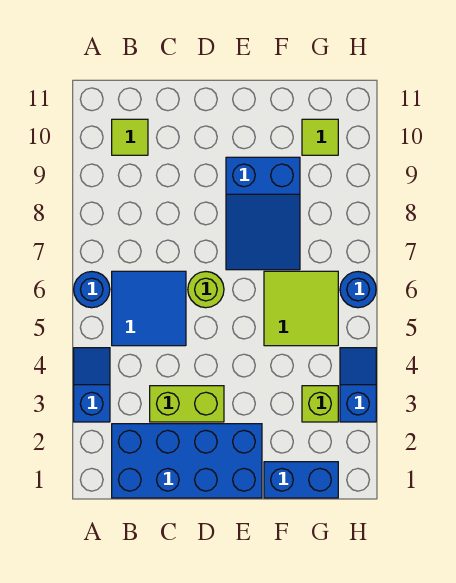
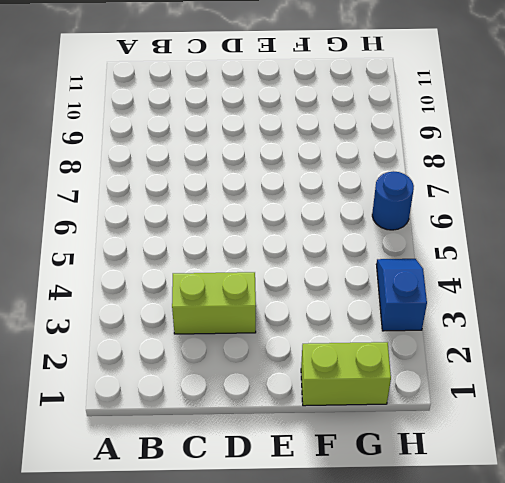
lime 1x2 brick [301,342,391,406] -> blue 1x2 brick [264,462,338,498]
none -> blue 1x2 slope [74,348,110,422]
none -> blue 1x1 round brick [74,272,110,308]
none -> blue 2x4 brick [112,424,262,498]

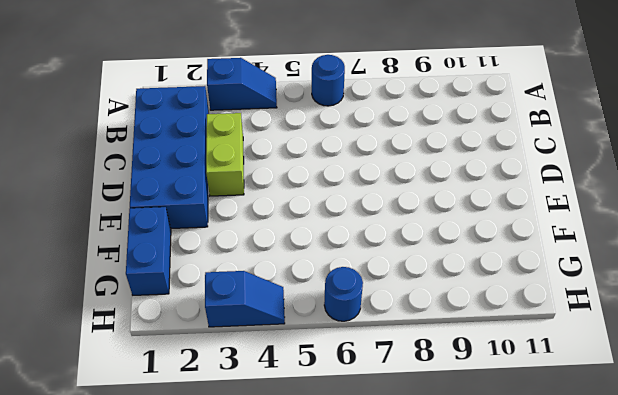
none -> blue 2x2 tile [112,271,186,346]
none -> lime 1x1 tile [112,119,148,155]
none -> lime 1x1 round brick [188,272,224,308]

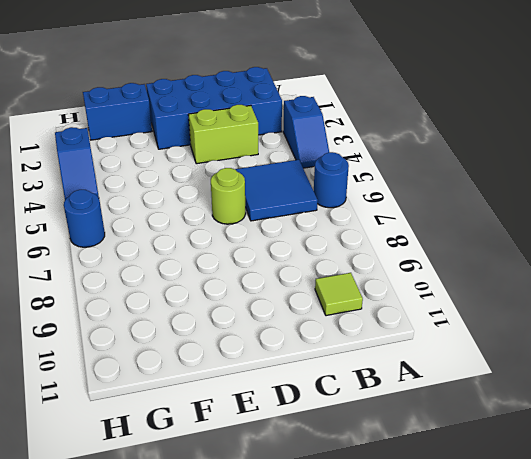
none -> blue 2x3 slope [226,157,300,270]
none -> lime 2x2 tile [264,271,338,346]
none -> lime 1x1 brick [302,386,338,422]

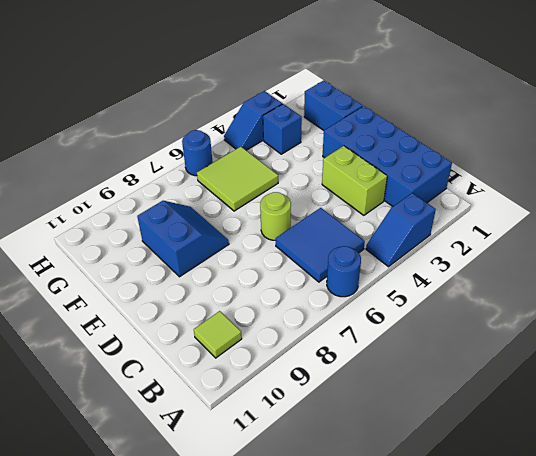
blue 2x2 slope [137,201,229,277] -> blue 2x3 slope [226,157,300,270]
blue 1x1 brick [263,104,302,154] -> lime 1x1 brick [302,386,338,422]
none -> lime 1x1 tile [302,119,338,155]

